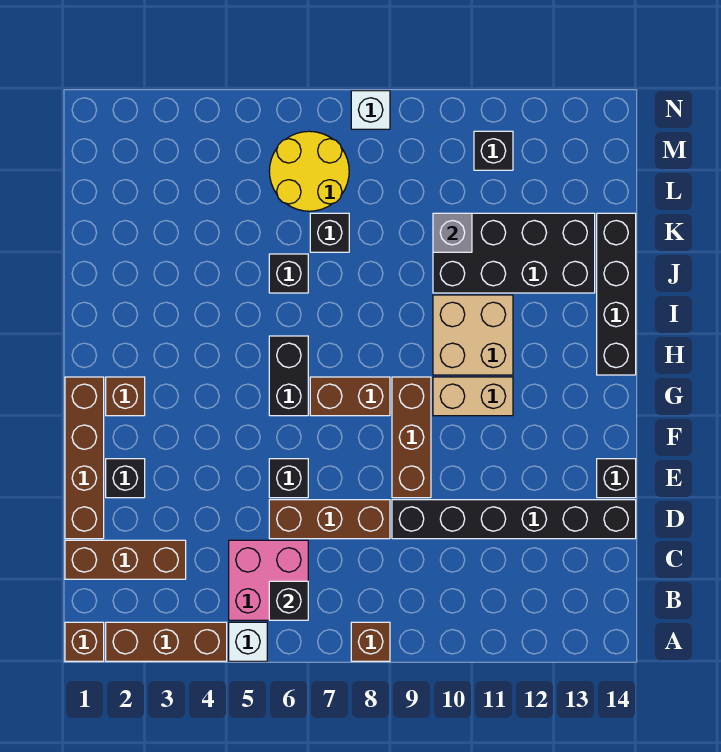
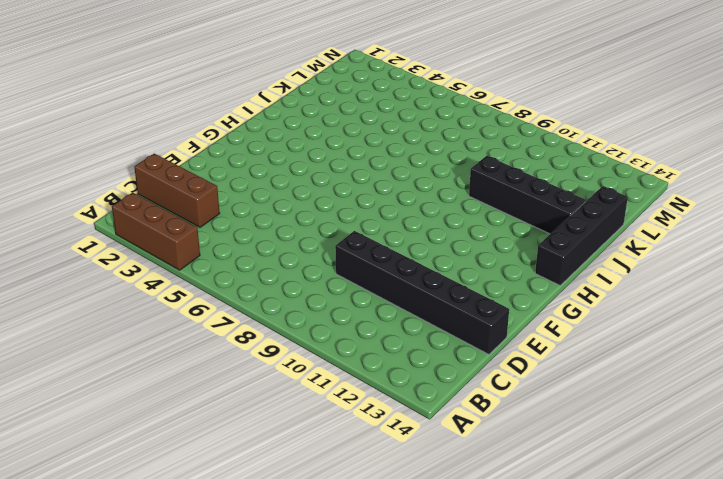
black 1x4 brick [469,156,586,234] -> black 2x4 brick [433,213,595,293]
none -> brown 1x1 brick [65,622,104,661]
none -> white 1x1 brick [229,622,267,661]
none -> brown 1x1 brick [351,622,390,661]

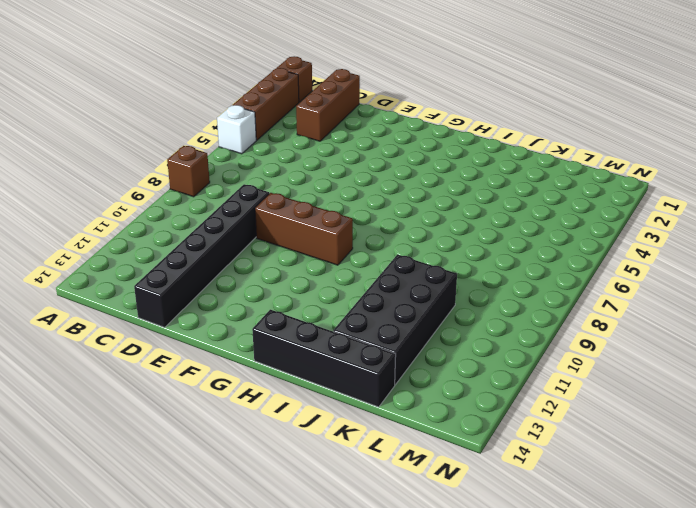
none -> pink 2x2 brick [229,540,308,620]
none -> brown 1x4 brick [65,377,104,539]
none -> brown 1x3 brick [269,500,390,539]

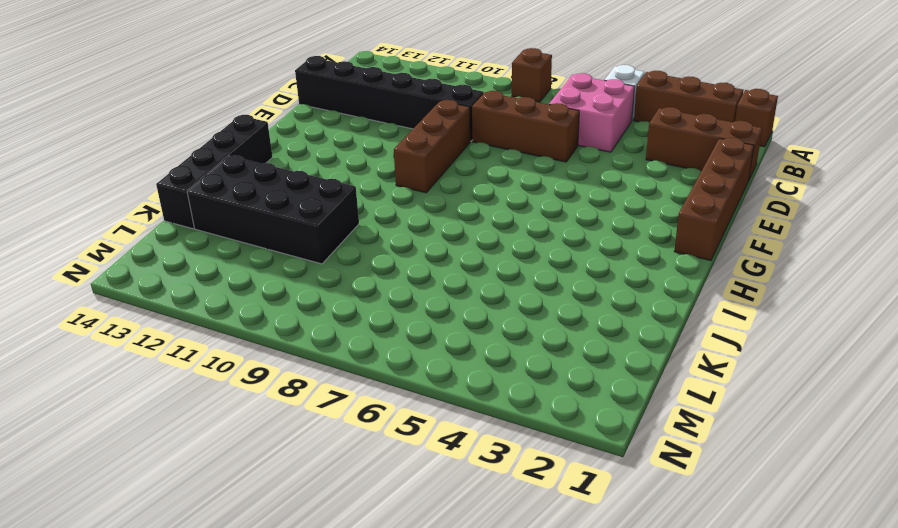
none -> black 1x1 brick [106,459,145,498]
none -> black 1x1 brick [269,459,308,498]
none -> black 1x1 brick [597,459,636,498]

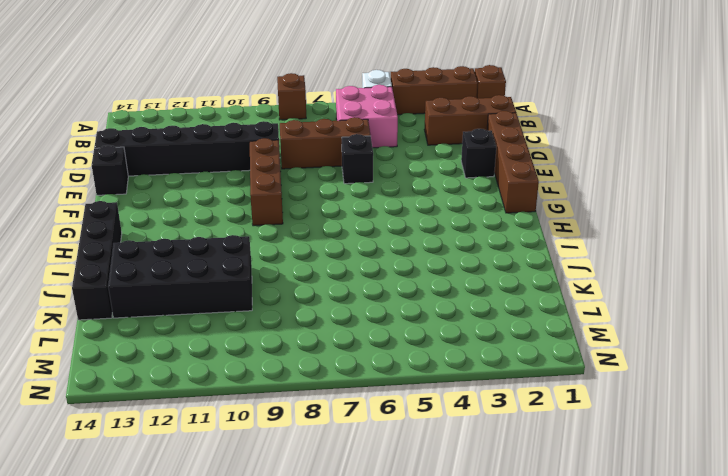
none -> brown 1x1 brick [106,377,145,416]
none -> black 1x2 brick [269,336,308,416]
none -> brown 1x2 brick [310,377,390,416]

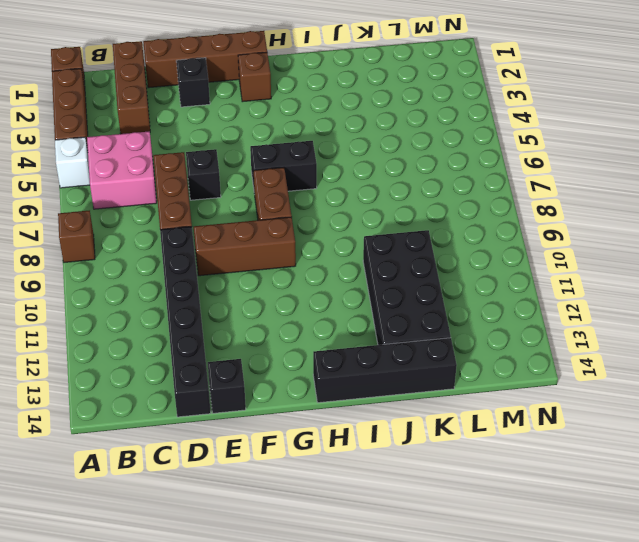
none -> tan 1x2 brick [433,377,513,416]
none -> tan 2x2 brick [433,295,513,375]
none -> black 1x1 brick [269,254,308,293]

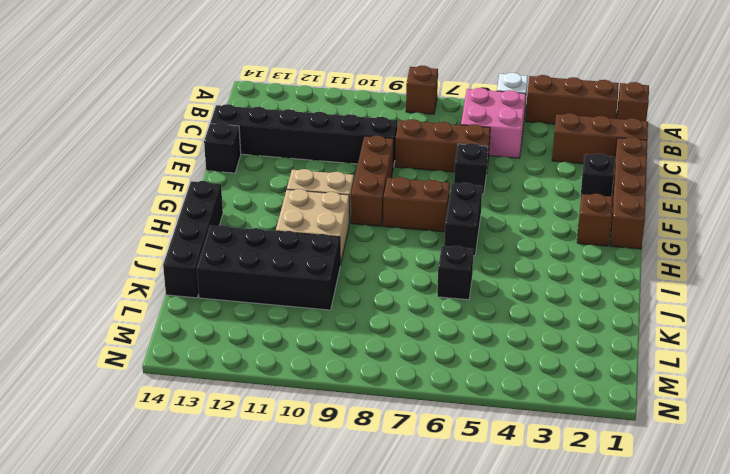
none -> black 1x1 brick [310,213,349,252]
none -> yellow 2x2 round brick [269,131,349,211]
none -> black 1x1 brick [474,131,513,170]

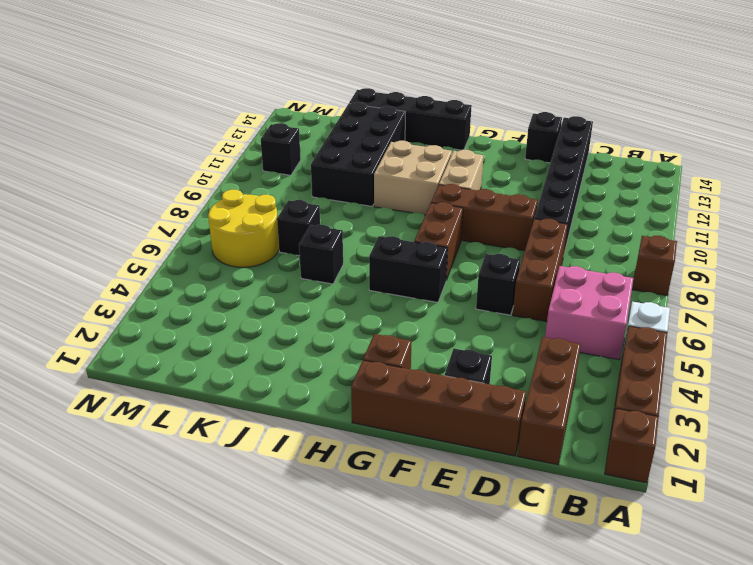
none -> white 1x1 brick [351,91,390,129]
none -> black 1x1 brick [269,581,308,620]
none -> grey 1x1 brick [433,213,472,252]

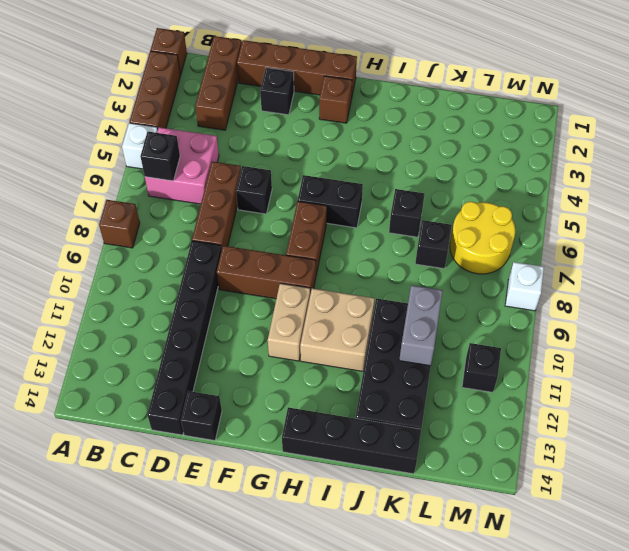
grey 1x2 brick [399,285,443,366] -> grey 1x1 brick [433,213,472,252]

